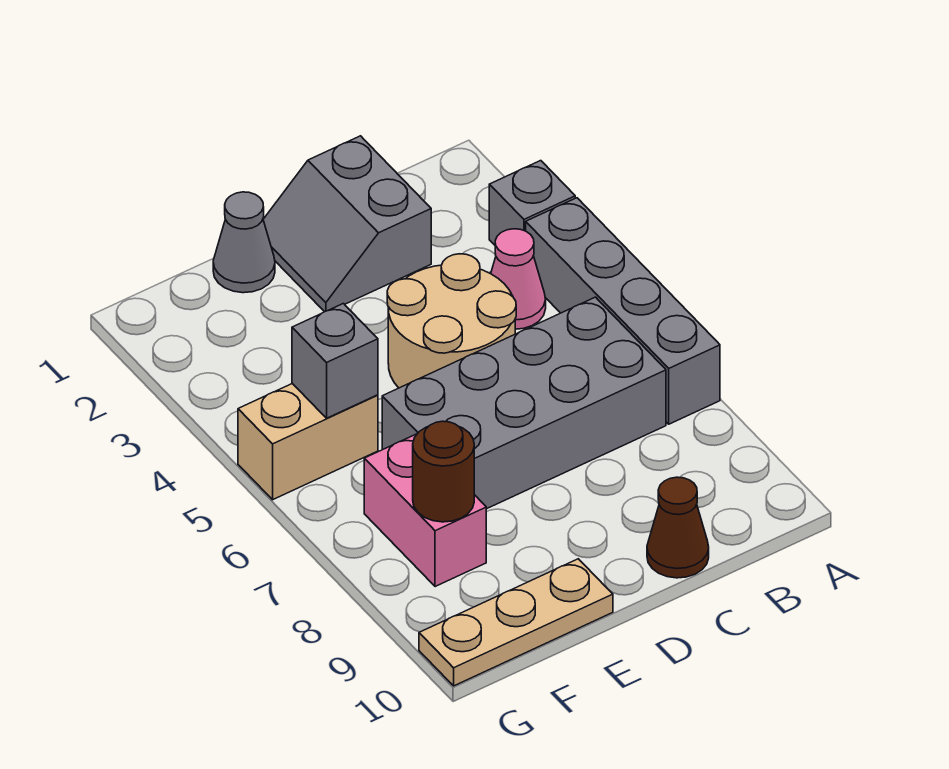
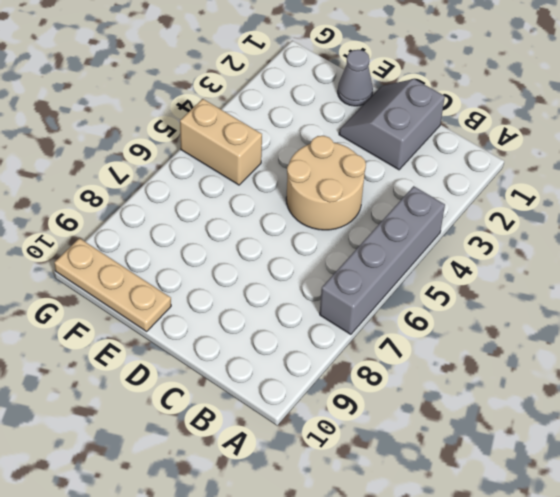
none -> grey 1x1 brick [489,161,575,245]
none -> pink 1x1 cone [491,229,546,329]
none -> grey 2x4 brick [382,297,666,509]

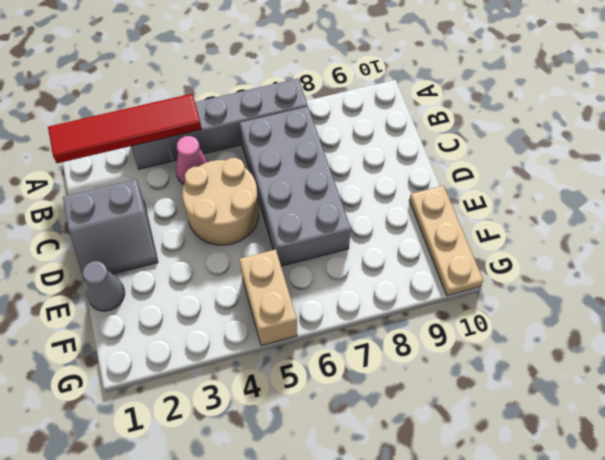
red 1x4 tile [48,94,202,163] -> none
none -> brown 1x1 cone [647,477,709,578]
none -> pink 1x2 brick [364,434,486,587]
none -> grey 1x1 brick [292,304,378,418]

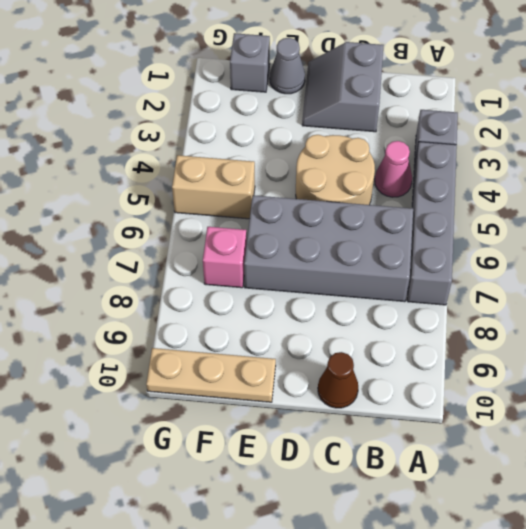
grey 1x1 brick [230,33,270,92] -> grey 1x1 brick moved to [292,304,378,418]
pink 1x1 brick [203,227,247,288] -> pink 1x2 brick [364,434,486,587]
none -> brown 1x1 round brick [413,421,474,522]

